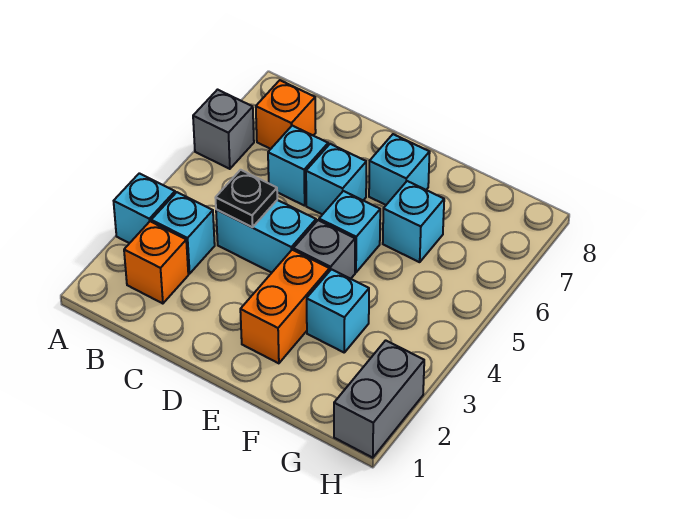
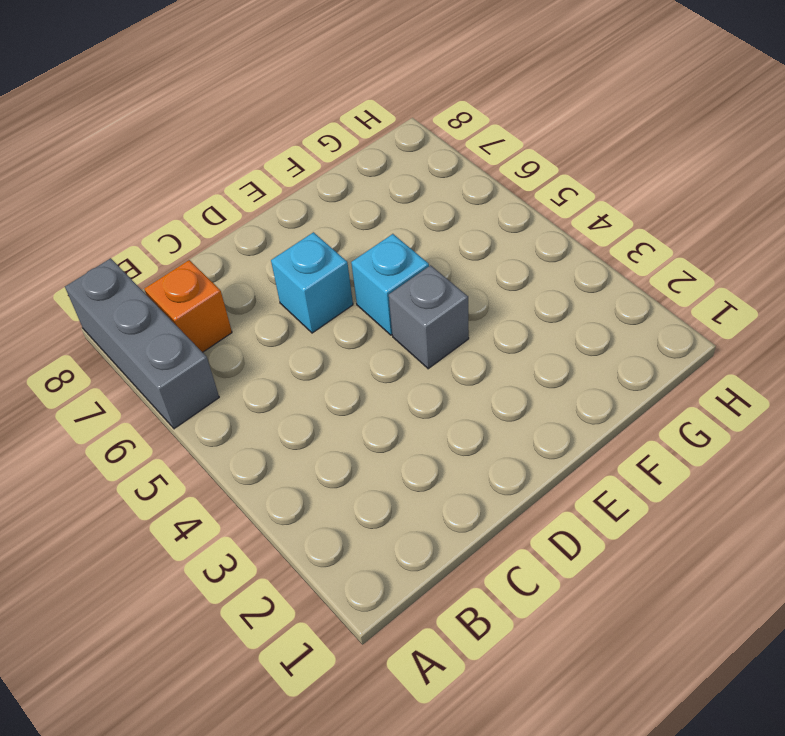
grey 1x3 brick [65,258,219,429] -> grey 1x1 brick [193,90,254,169]
none -> cyan 1x1 brick [114,173,175,243]
none -> orange 1x1 brick [124,221,188,304]
none -> cyan 1x1 brick [151,192,215,274]

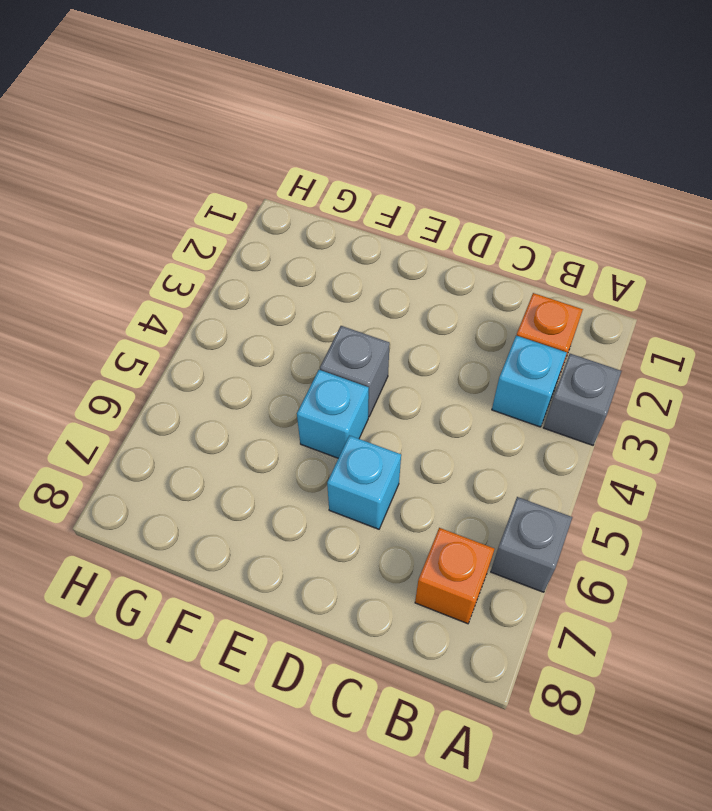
grey 1x1 brick [543,354,621,445] -> cyan 1x1 brick [114,173,175,243]
none -> cyan 1x2 brick [216,200,316,273]
none -> cyan 1x1 brick [268,126,328,206]
none -> orange 1x2 brick [240,250,329,363]

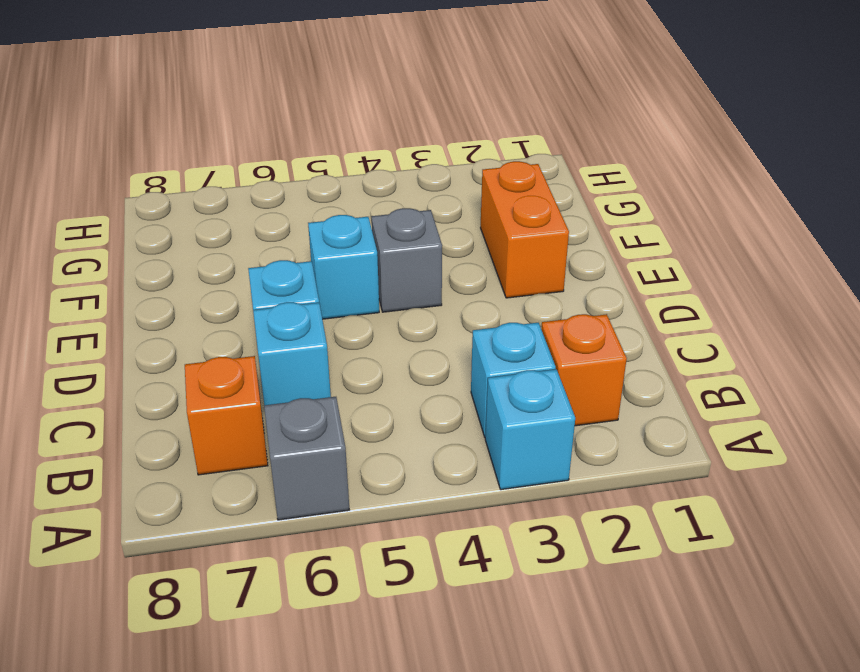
orange 1x2 brick [481,161,569,298] -> orange 1x2 brick turned to [240,250,329,363]
none -> cyan 1x2 brick [216,200,316,273]
none -> cyan 1x1 brick [369,134,430,205]
none -> cyan 1x1 brick [307,269,369,352]

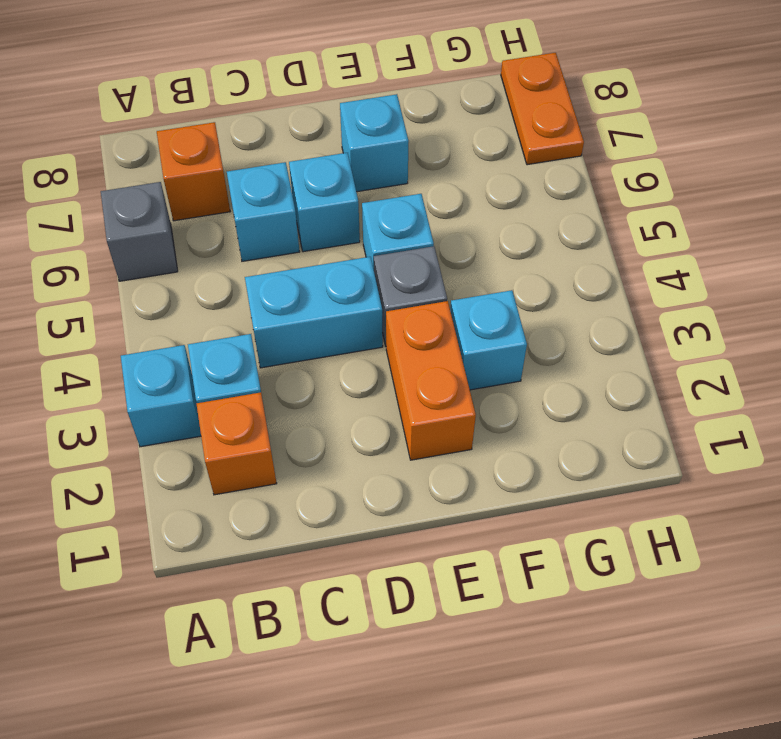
orange 1x2 plate [501,53,584,165] -> none
none -> cyan 1x1 brick [383,181,444,262]
none -> grey 1x2 brick [334,340,424,458]
none -> black 1x1 plate [215,170,277,227]

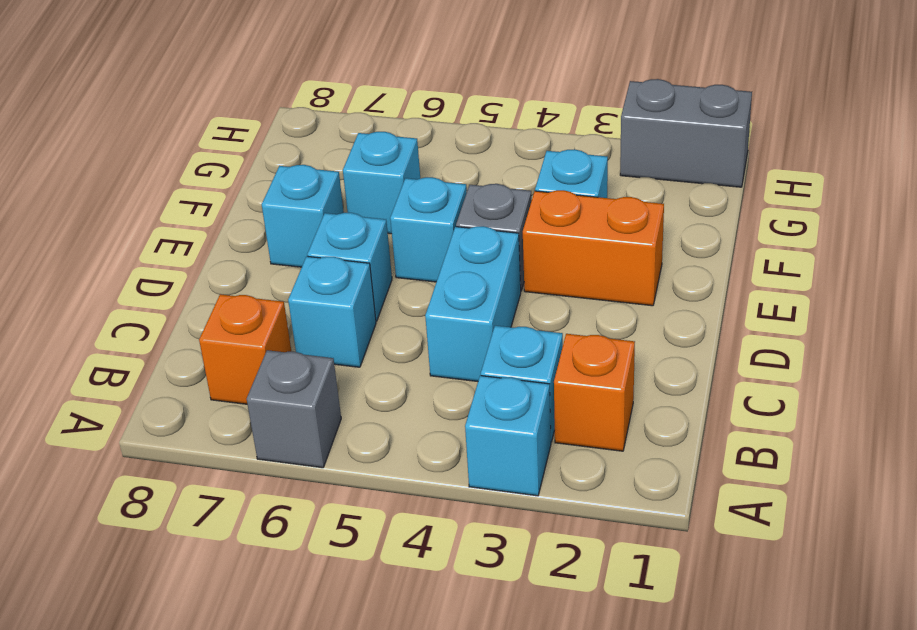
none -> black 1x1 plate [215,170,277,227]

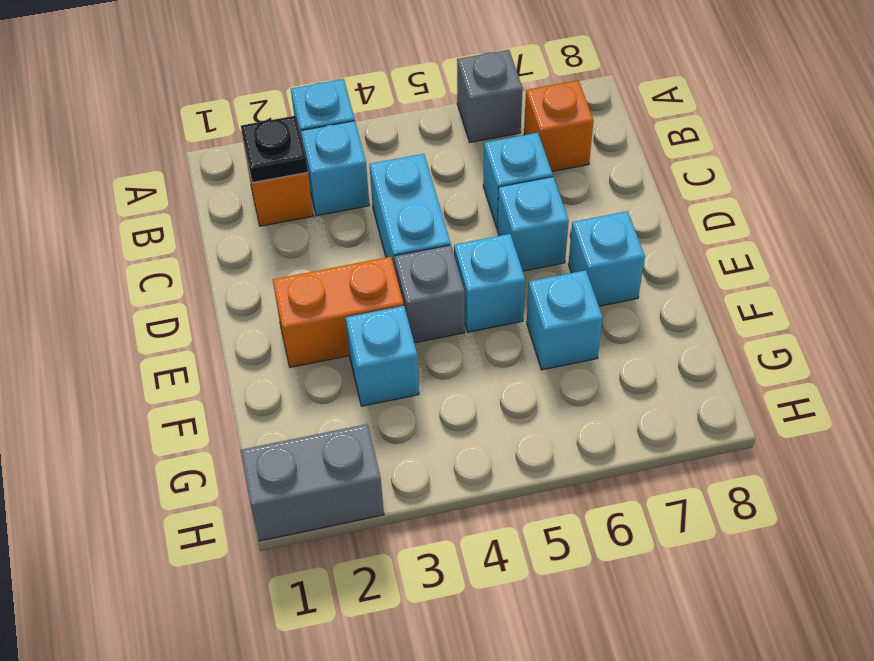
black 1x1 plate [241,116,308,183] -> black 1x1 plate moved to [215,170,277,227]

